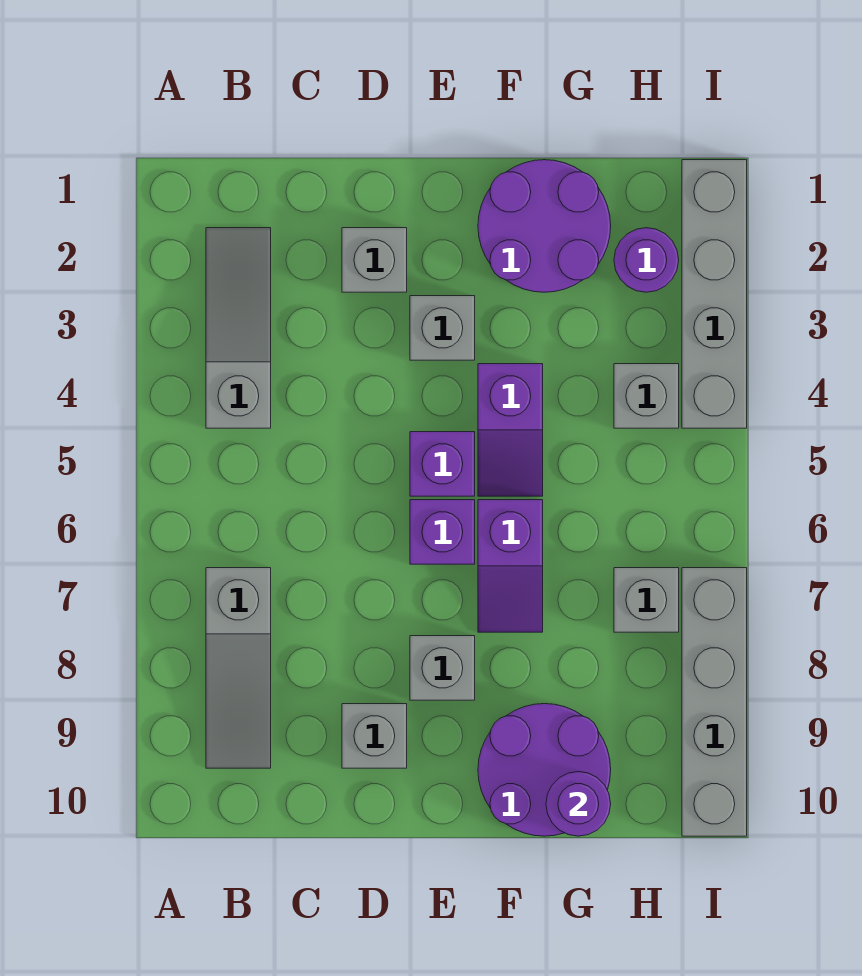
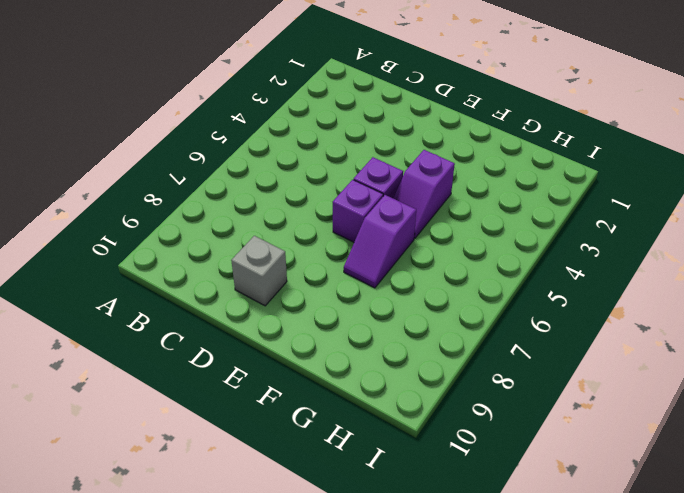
none -> grey 1x3 slope [206,228,271,428]
none -> grey 1x3 slope [206,568,271,768]
none -> grey 1x1 brick [342,228,407,292]

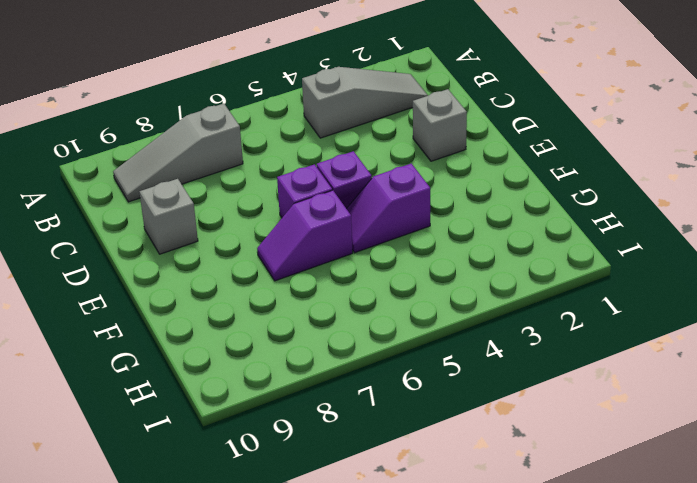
none -> grey 1x1 brick [410,296,475,360]
none -> grey 1x1 brick [410,636,475,700]
none -> purple 2x2 round brick [478,160,611,292]

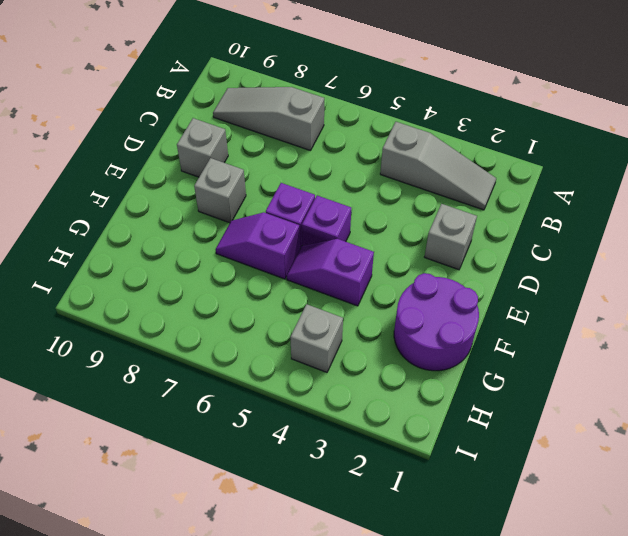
none -> grey 1x1 brick [410,296,475,360]
none -> purple 2x2 round brick [478,704,611,836]
none -> purple 1x1 round brick [614,228,679,292]

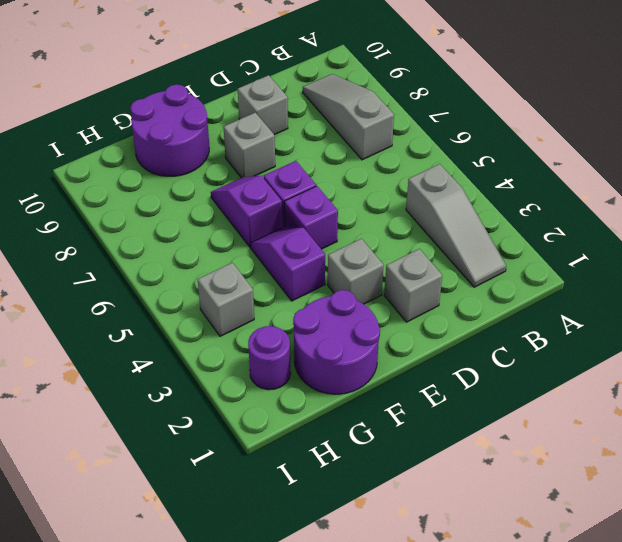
none -> grey 1x1 brick [614,568,679,632]
none -> grey 1x4 brick [682,160,747,428]
none -> grey 1x4 brick [682,568,747,836]

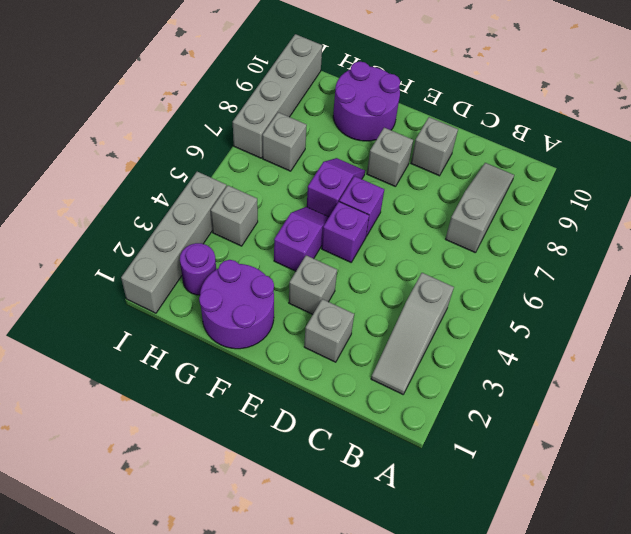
none -> purple 1x1 round brick [546,772,611,836]

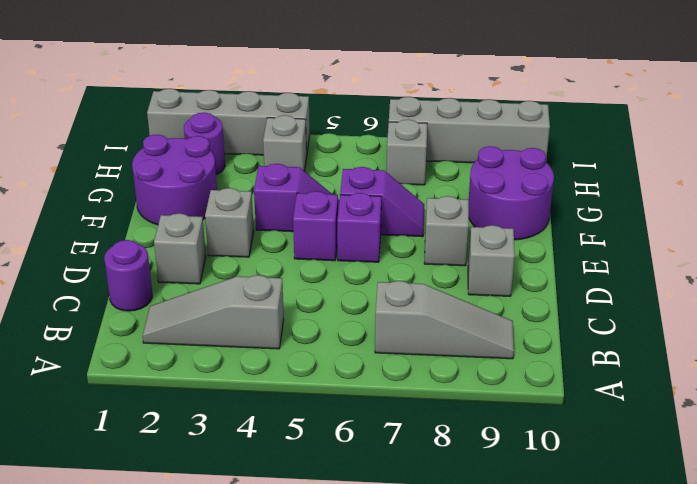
purple 1x1 round brick [104,240,152,311] -> purple 1x1 round brick moved to [546,772,611,836]

